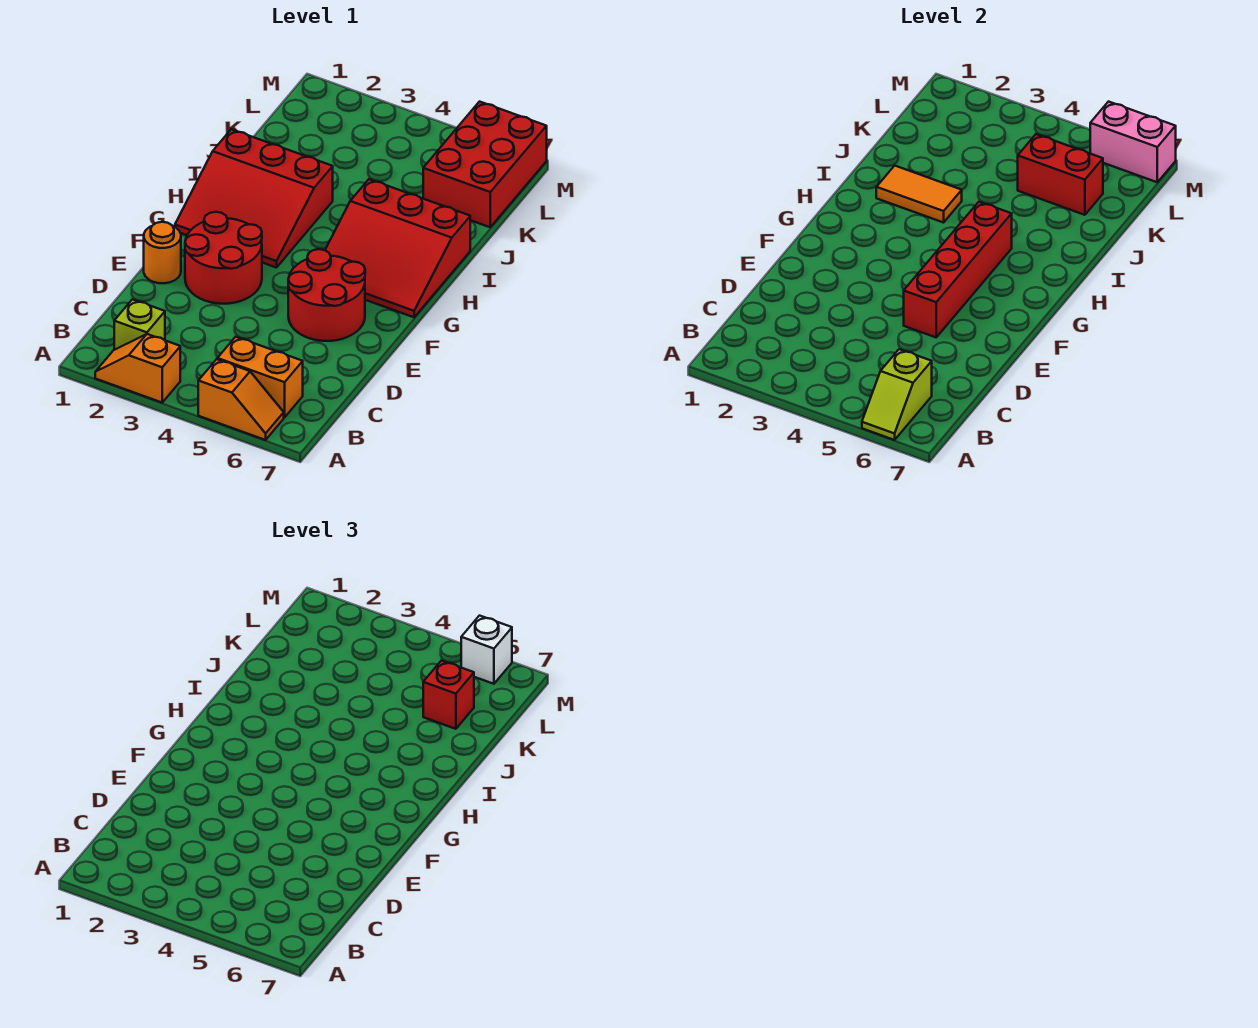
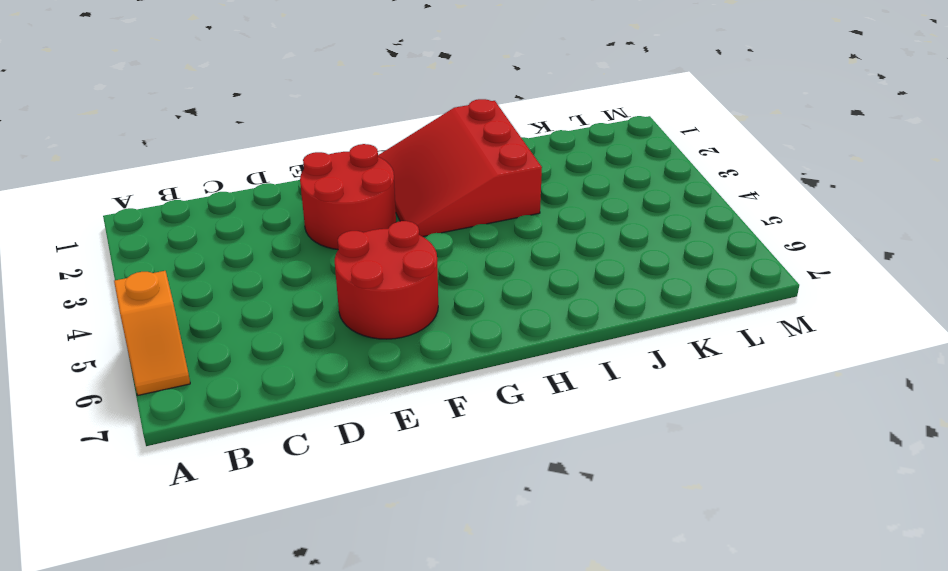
none -> orange 1x2 slope [95,334,180,403]
none -> lime 1x1 brick [114,299,165,350]
none -> orange 1x2 brick [217,337,303,417]

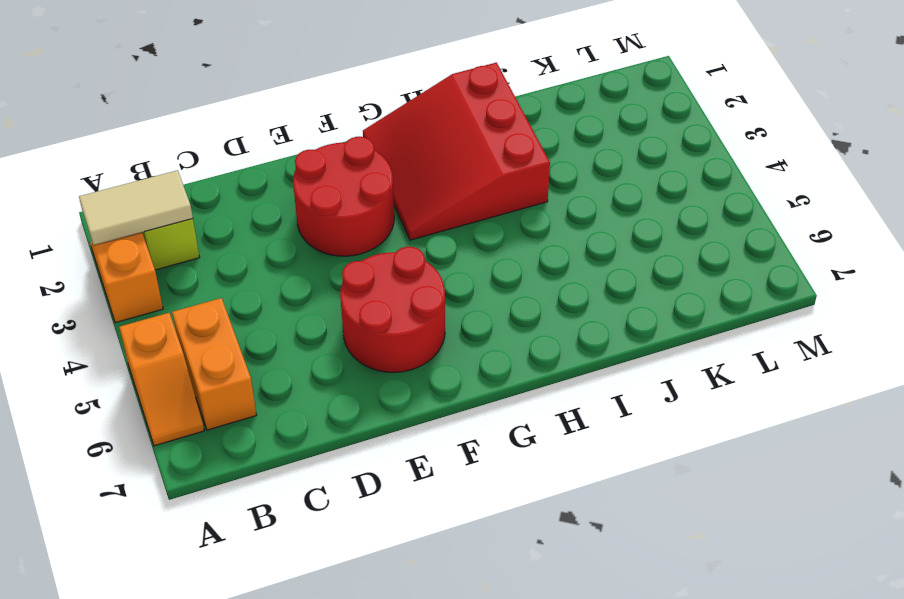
tan 1x2 tile [79,170,193,245] -> none
none -> orange 1x1 round brick [144,222,181,283]
none -> red 3x3 slope [325,179,470,317]
none -> red 2x3 brick [423,102,547,227]

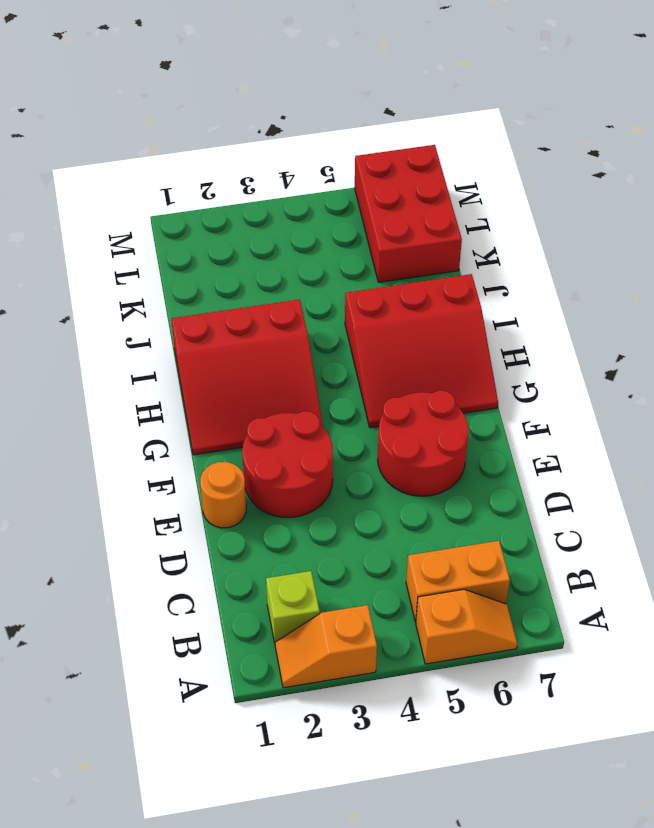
none -> lime 1x2 slope [862,349,932,440]
none -> red 1x4 brick [904,202,1012,337]
none -> orange 1x2 tile [876,166,962,223]

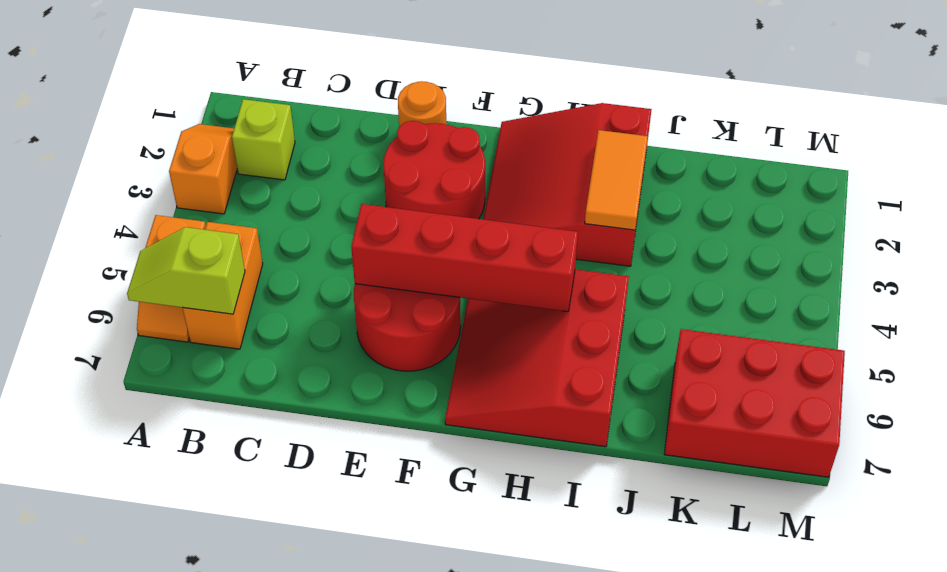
none -> red 1x2 brick [1018,134,1103,215]
none -> pink 1x2 brick [1090,102,1176,182]
none -> red 1x1 brick [423,661,474,729]

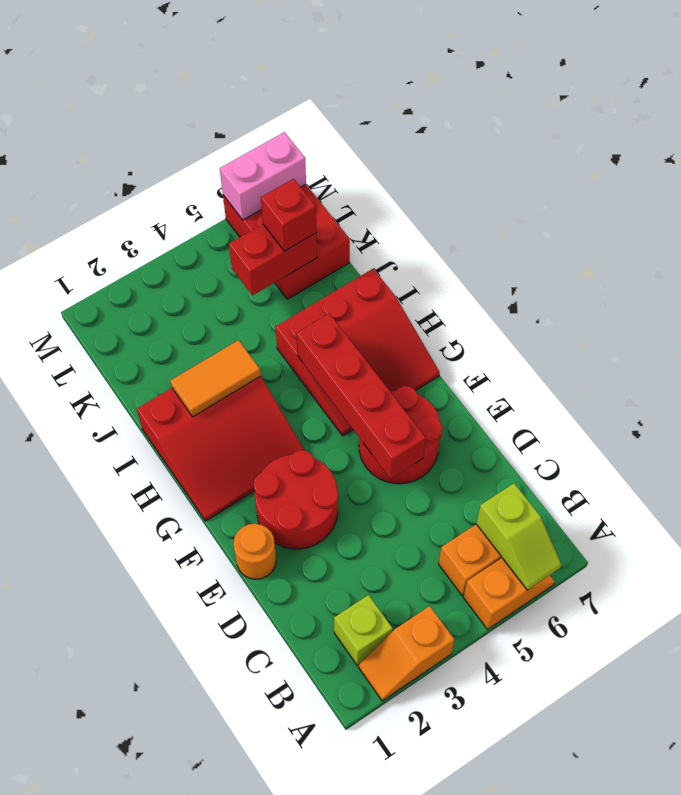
none -> white 1x1 brick [461,616,512,684]

